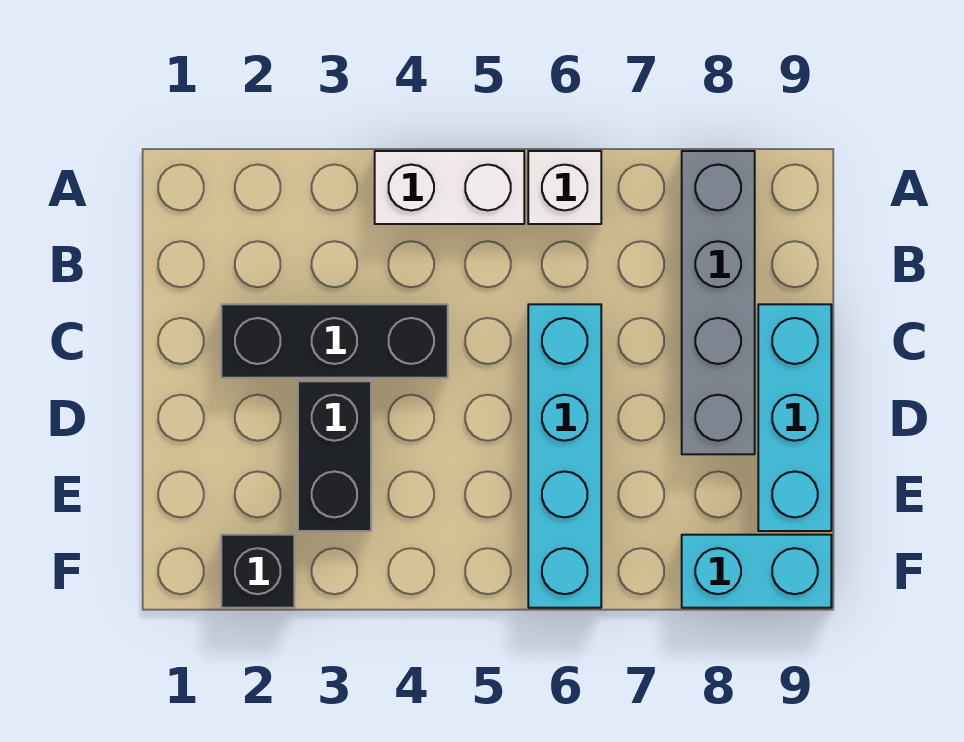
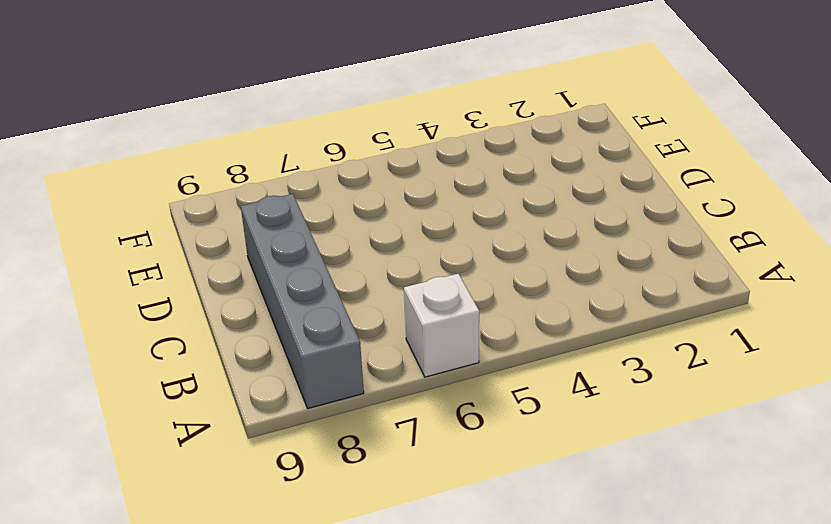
none -> white 1x2 brick [375,151,524,224]
none -> black 1x3 brick [221,304,448,378]

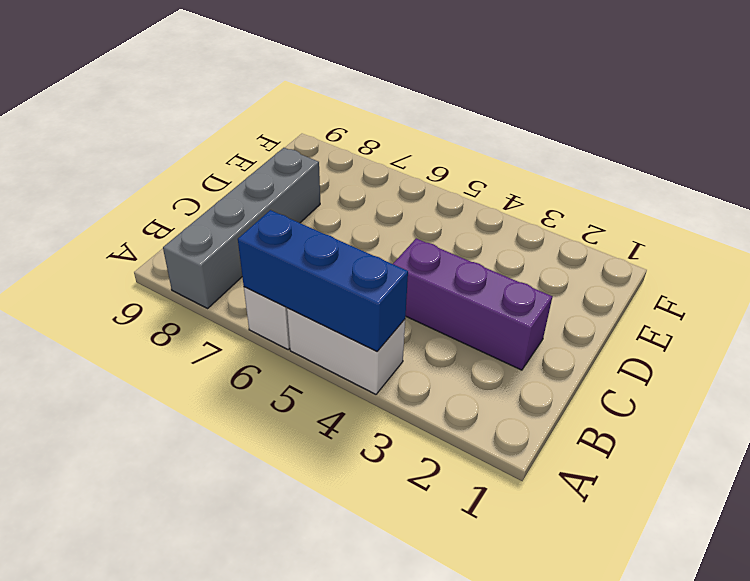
blue 1x3 brick [238,210,408,351] -> none
purple 1x3 brick [393,238,552,370] -> black 1x3 brick [221,304,448,378]
none -> cyan 1x4 brick [528,304,601,608]
none -> cyan 1x3 brick [758,304,831,531]

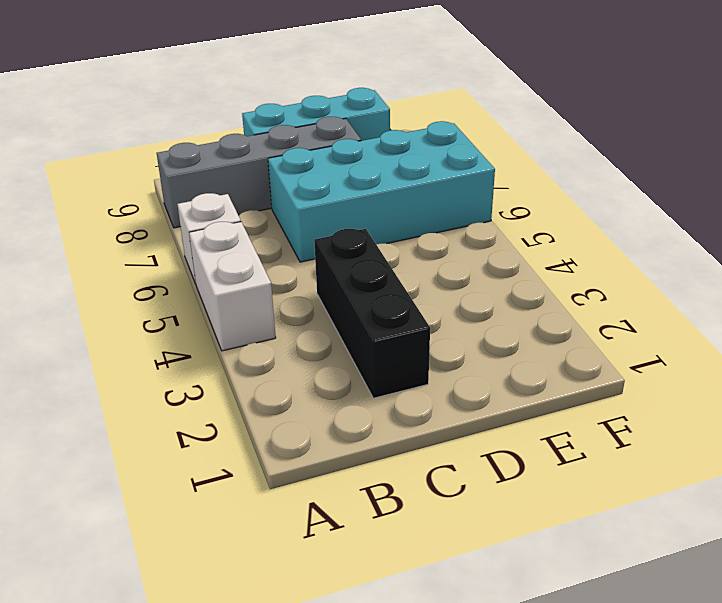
cyan 2x4 brick [268,121,495,262] -> cyan 1x4 brick [528,304,601,608]
none -> black 1x2 brick [298,381,371,531]
none -> black 1x1 brick [221,535,294,608]

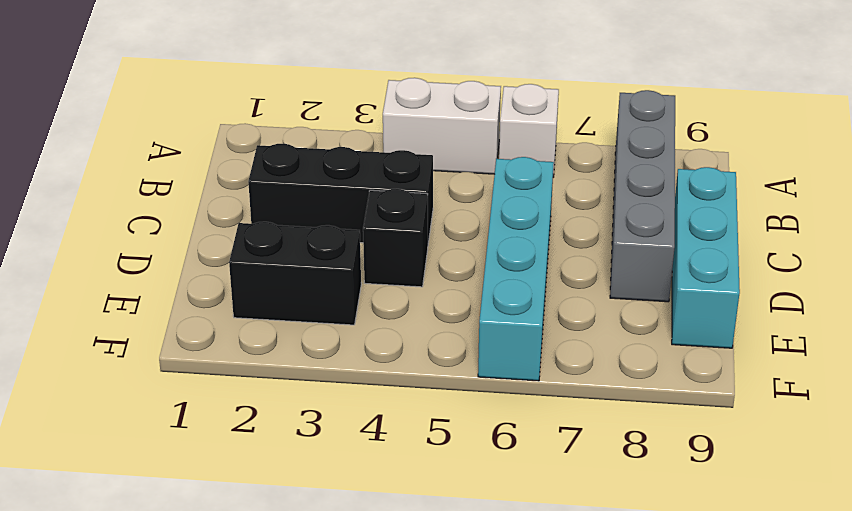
black 1x1 brick [363,189,428,287] -> black 1x1 brick moved to [221,535,294,608]
black 1x2 brick [229,222,361,325] -> black 1x2 brick turned to [298,381,371,531]
none -> cyan 1x2 brick [682,535,831,608]

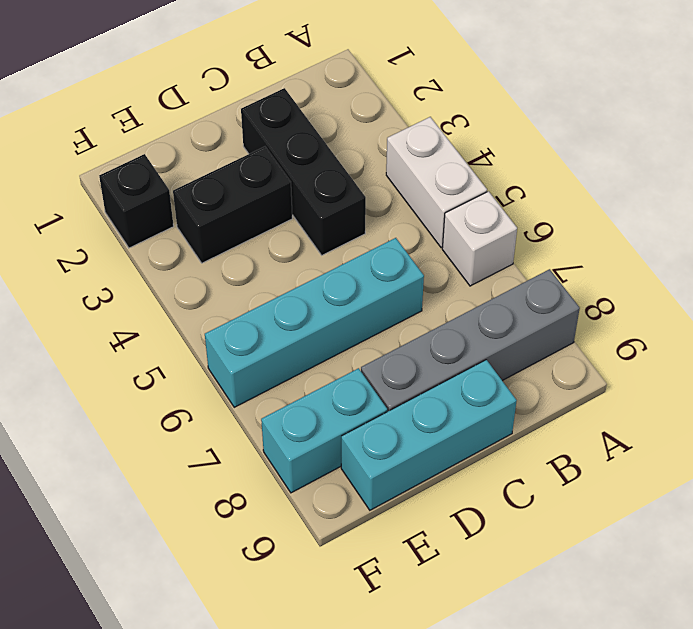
cyan 1x2 brick [261,368,387,493] -> cyan 1x2 brick turned to [682,535,831,608]

